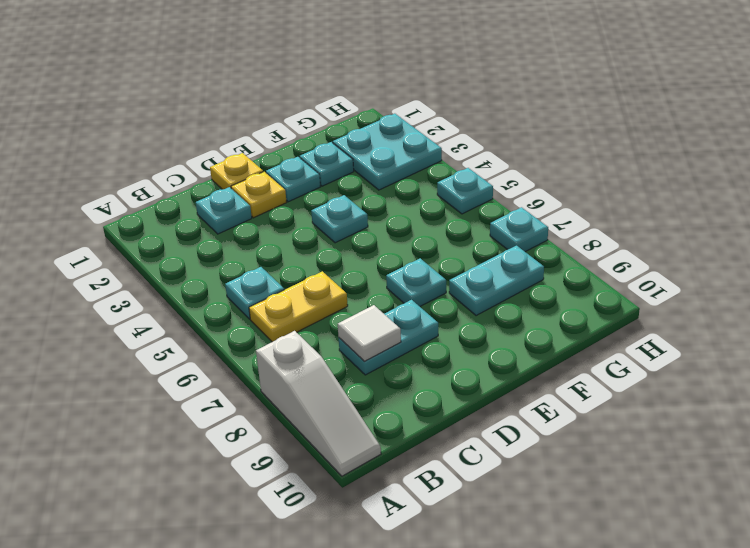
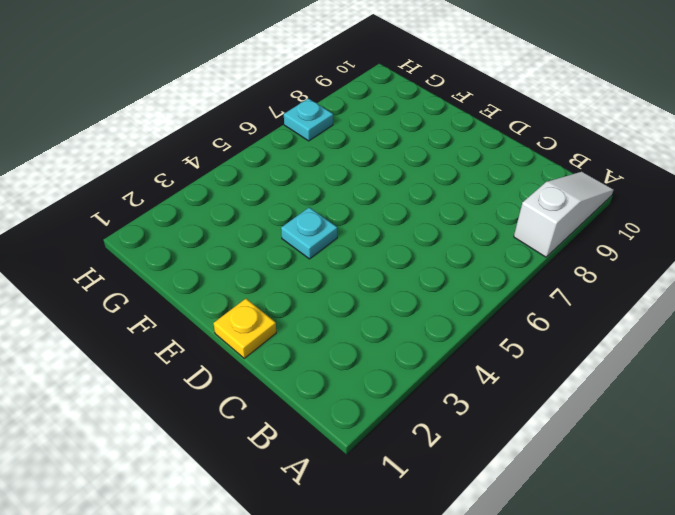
none -> cyan 1x1 plate [225,267,284,319]
none -> yellow 1x2 plate [249,271,348,342]
none -> cyan 1x1 plate [196,187,252,234]

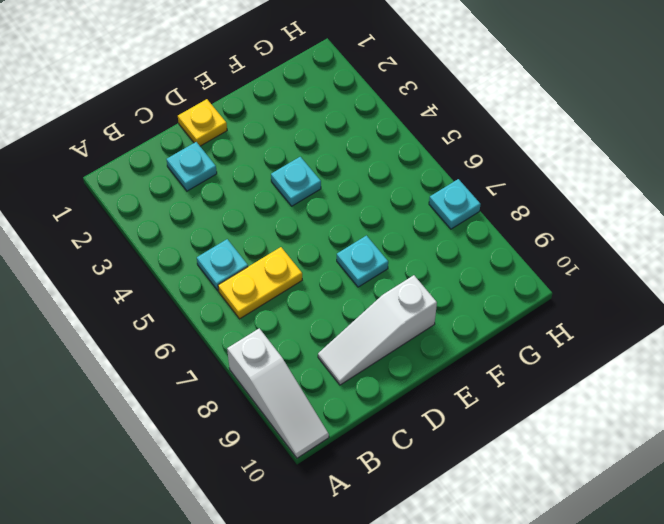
white 1x3 slope [318,275,437,385] -> none
none -> cyan 1x2 plate [339,300,438,375]
none -> yellow 1x1 plate [231,172,287,218]
none -> cyan 1x1 plate [266,157,321,202]

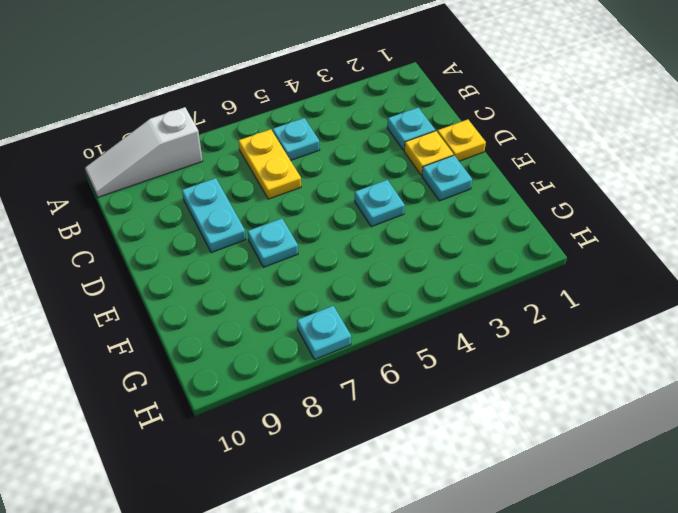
none -> cyan 1x1 plate [300,142,354,186]
none -> cyan 1x2 plate [449,245,544,316]
none -> cyan 2x2 plate [333,114,442,190]

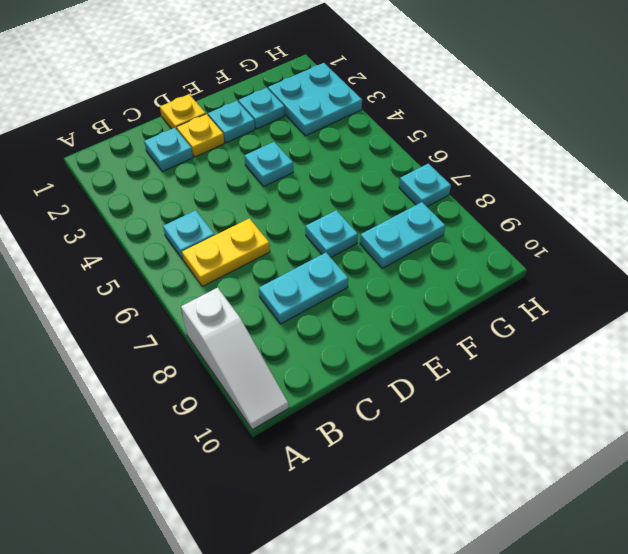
none -> cyan 1x1 plate [437,168,493,214]
none -> white 1x1 tile [338,305,401,361]

